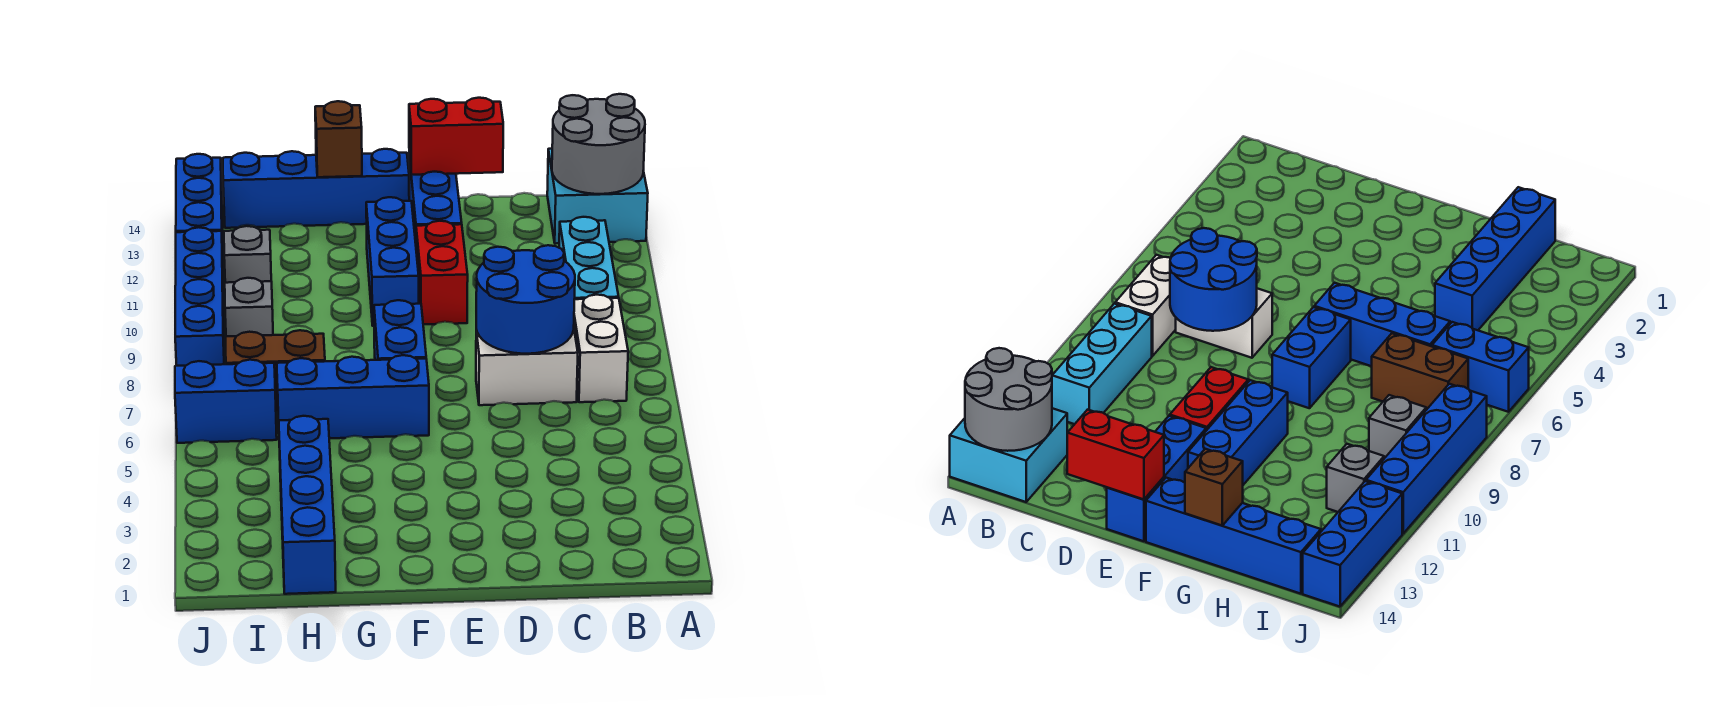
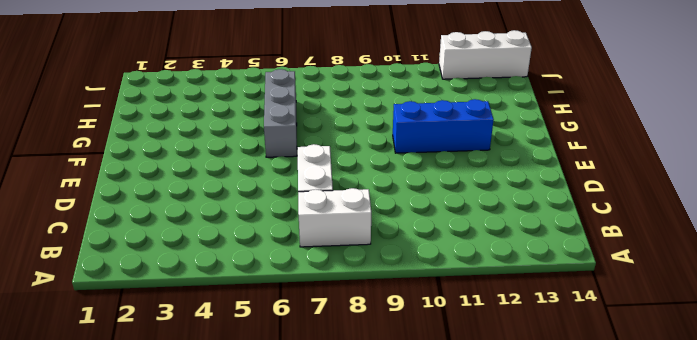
grey 1x3 brick [264,69,297,157] -> blue 1x3 brick [277,355,429,438]
white 1x3 brick [439,30,532,79] -> blue 1x3 brick [176,154,223,254]
none -> cyan 2x2 brick [547,149,648,244]
none -> cyan 1x3 brick [559,217,619,299]
none -> red 1x2 brick [416,221,468,324]

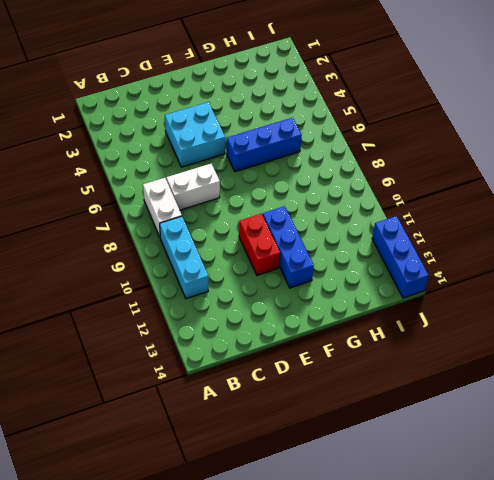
cyan 2x2 brick [165,102,225,167] -> cyan 2x2 brick moved to [547,149,648,244]
none -> blue 1x3 brick [409,156,462,243]
none -> blue 1x2 brick [374,300,426,360]
none -> blue 1x4 brick [223,149,409,228]

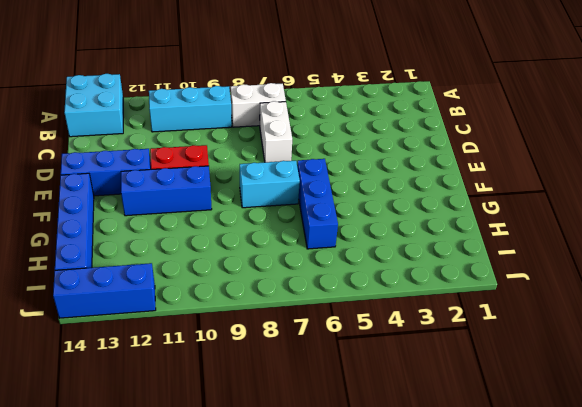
cyan 1x2 brick [240,161,300,208] -> blue 1x2 brick [374,300,426,360]
none -> blue 1x4 brick [279,416,336,594]
none -> brown 1x2 brick [226,330,325,411]
none -> blue 1x2 brick [175,360,277,443]

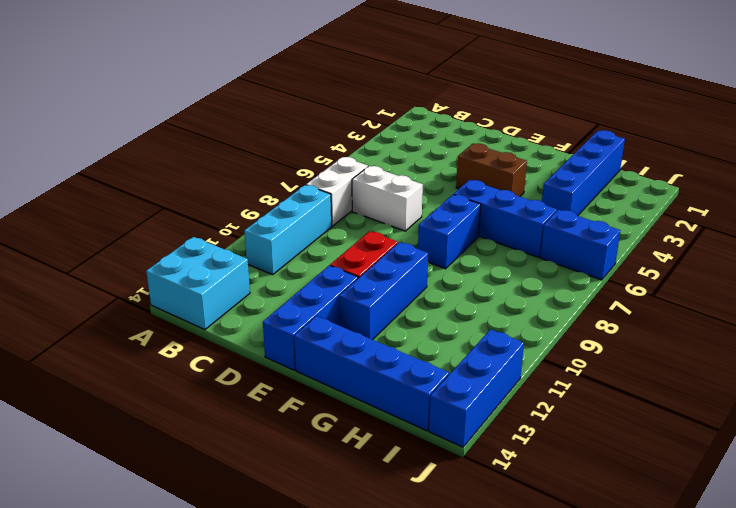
brown 1x2 brick [456,143,527,197] -> brown 1x2 brick moved to [226,330,325,411]
none -> grey 1x1 brick [225,278,273,336]
none -> grey 1x1 brick [224,226,271,283]
none -> blue 1x4 brick [175,227,225,366]

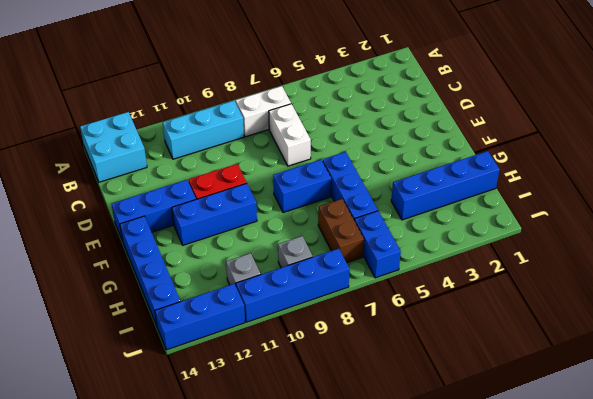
none -> grey 2x2 round brick [552,94,645,194]
none -> blue 2x2 round brick [476,245,575,354]
none -> red 1x2 brick [409,98,503,175]

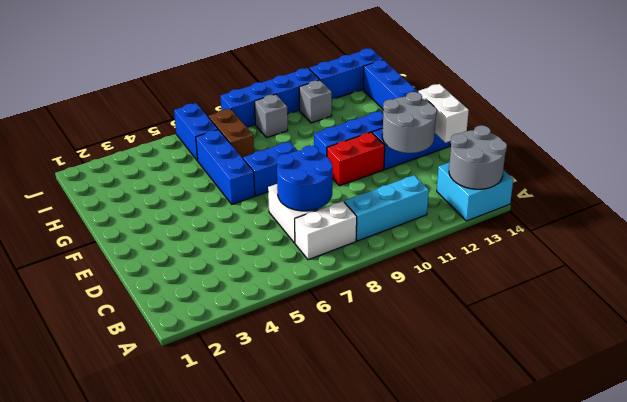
grey 2x2 round brick [382,92,437,153] -> none
white 1x2 brick [419,84,469,143] -> red 1x2 brick [409,98,503,175]
none -> blue 1x4 brick [279,416,336,594]
none -> brown 1x1 brick [315,101,362,177]

